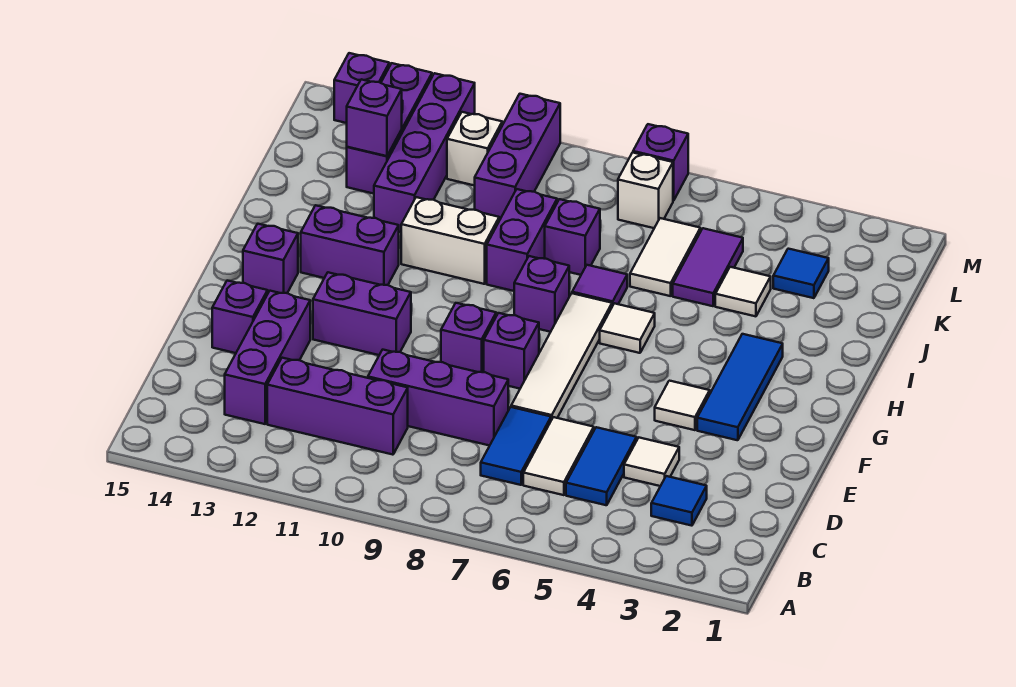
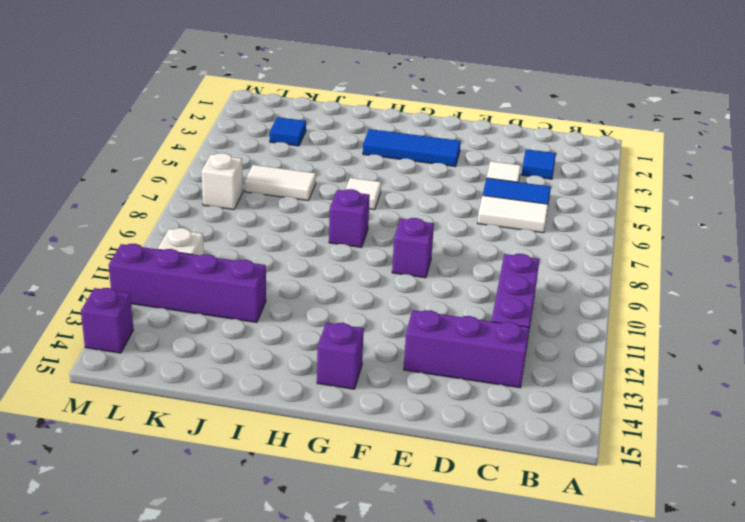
none -> blue 1x2 tile [481,407,551,485]
none -> purple 1x3 brick [368,350,508,446]
none -> white 1x4 tile [511,293,612,420]
none -> purple 1x1 brick [212,281,268,353]

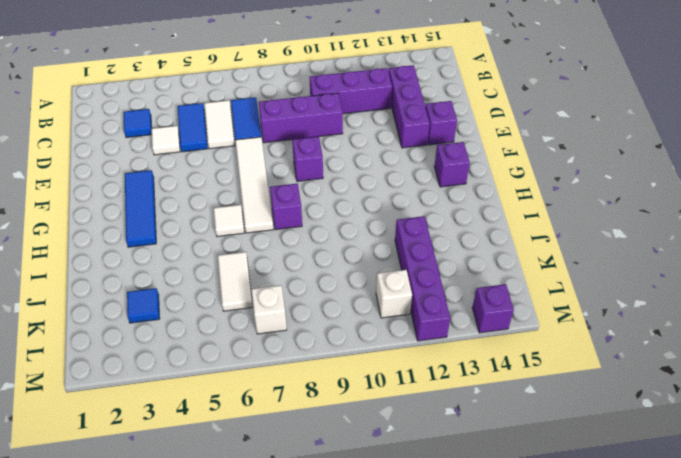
none -> white 1x1 tile [655,381,710,430]
none -> purple 1x1 brick [484,313,539,389]
none -> purple 1x2 brick [313,272,411,355]
none -> purple 1x2 brick [301,205,399,285]

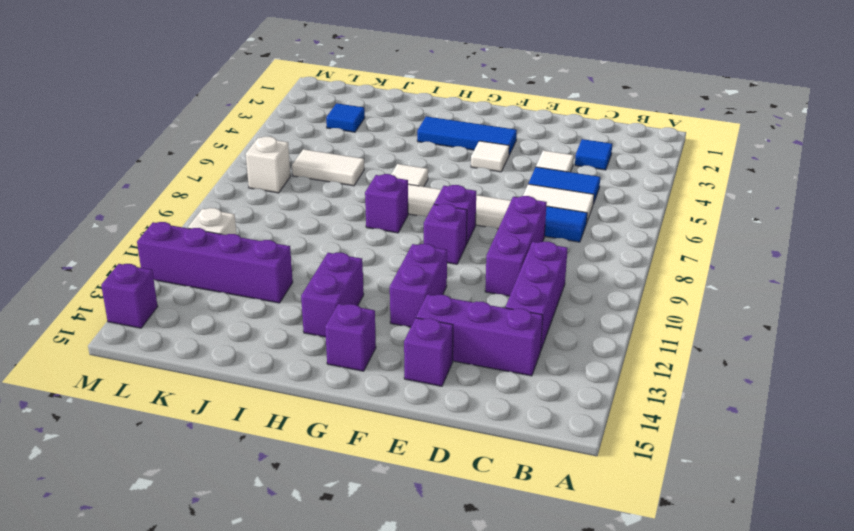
none -> purple 1x1 tile [572,265,627,306]
none -> purple 1x2 brick [487,189,557,291]
none -> white 1x2 brick [401,197,499,284]
none -> white 1x1 tile [715,267,771,316]

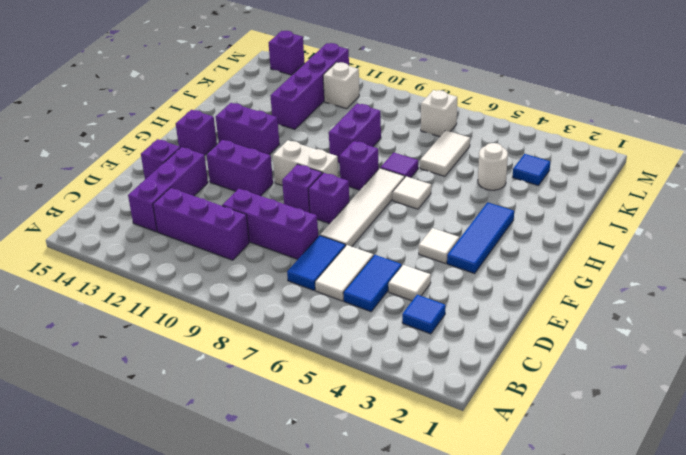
white 1x2 brick [273,140,338,186] -> white 1x2 brick moved to [401,197,499,284]
white 1x1 round brick [478,143,508,190] -> white 1x1 tile [715,267,771,316]
none -> purple 1x2 tile [673,228,743,306]
none -> purple 1x1 brick [545,199,600,275]
none -> purple 1x3 brick [475,94,560,220]
none -> purple 1x3 brick [347,63,432,194]

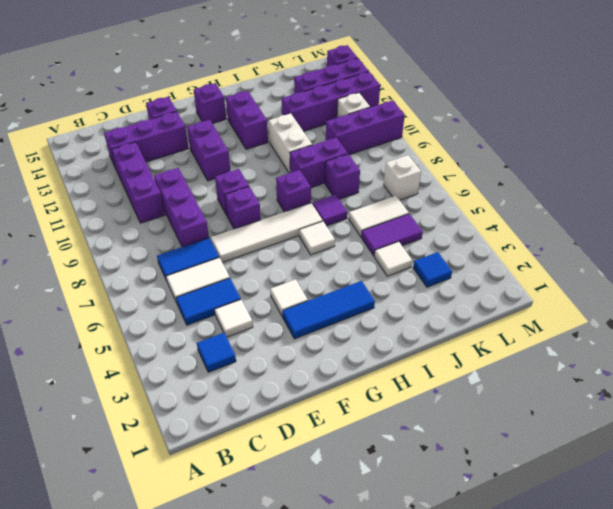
none -> purple 1x1 brick [633,124,688,201]
none -> purple 1x1 brick [347,79,402,156]

